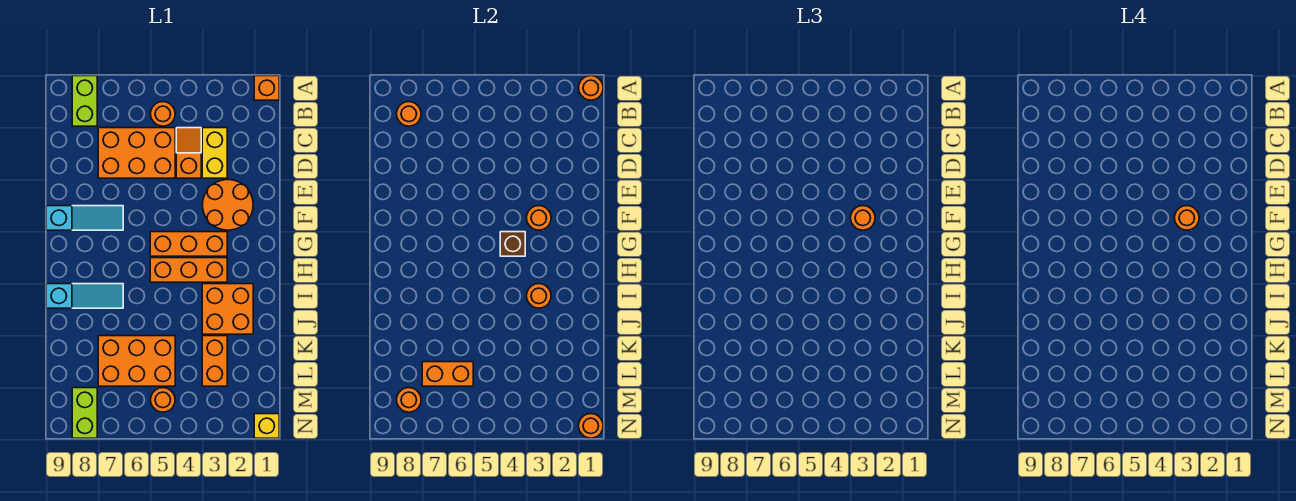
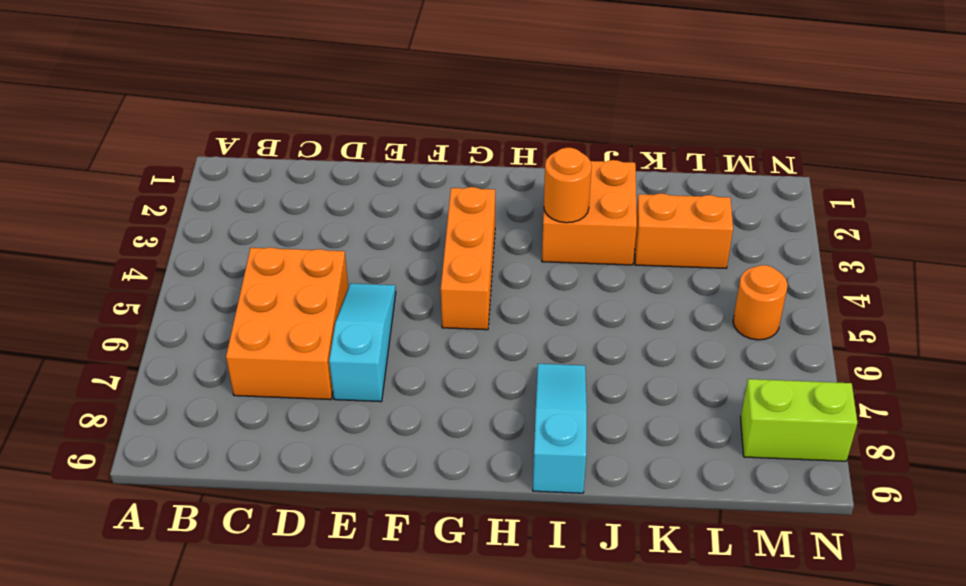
cyan 1x3 slope [329,284,396,402] -> cyan 1x3 slope moved to [46,206,123,230]
none -> orange 1x1 brick [254,76,279,100]
none -> lime 1x2 brick [72,76,97,126]
none -> orange 1x1 round brick [151,102,175,126]

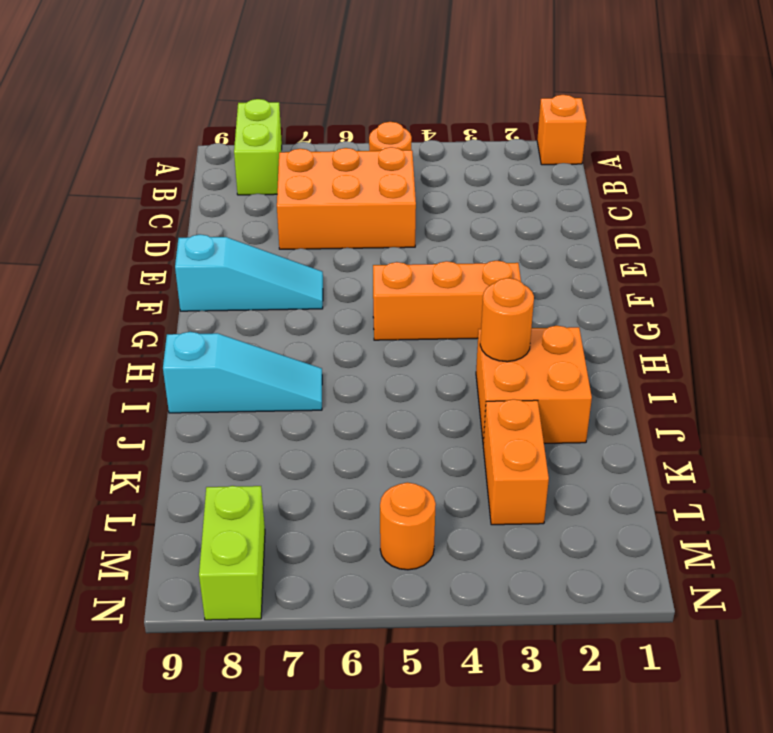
none -> yellow 1x2 brick [202,128,227,178]
none -> orange 1x2 slope [176,128,201,178]
none -> orange 2x2 round brick [203,180,253,230]

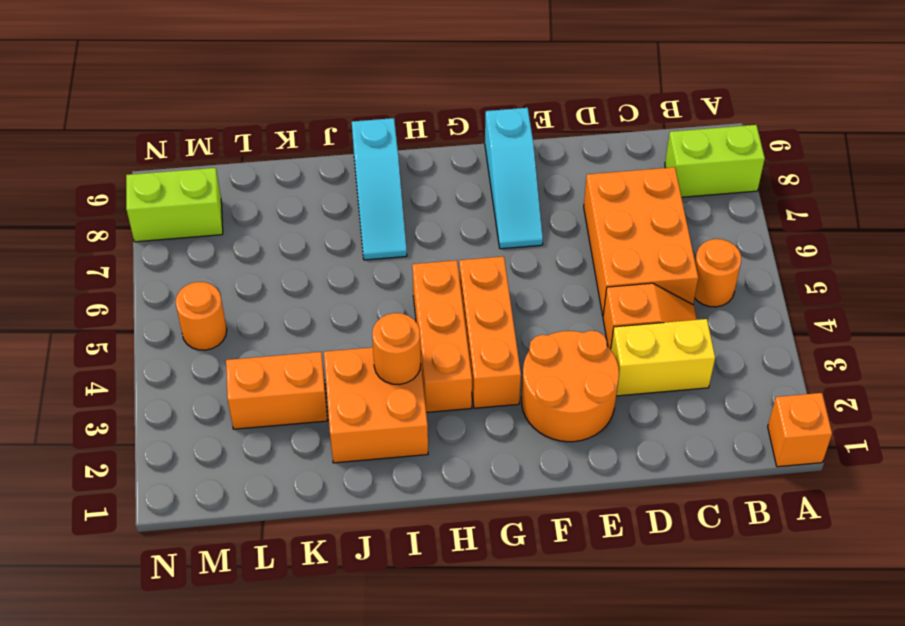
none -> orange 2x3 brick [98,336,175,386]
none -> yellow 1x1 brick [254,414,279,438]
none -> orange 1x1 round brick [579,76,603,100]

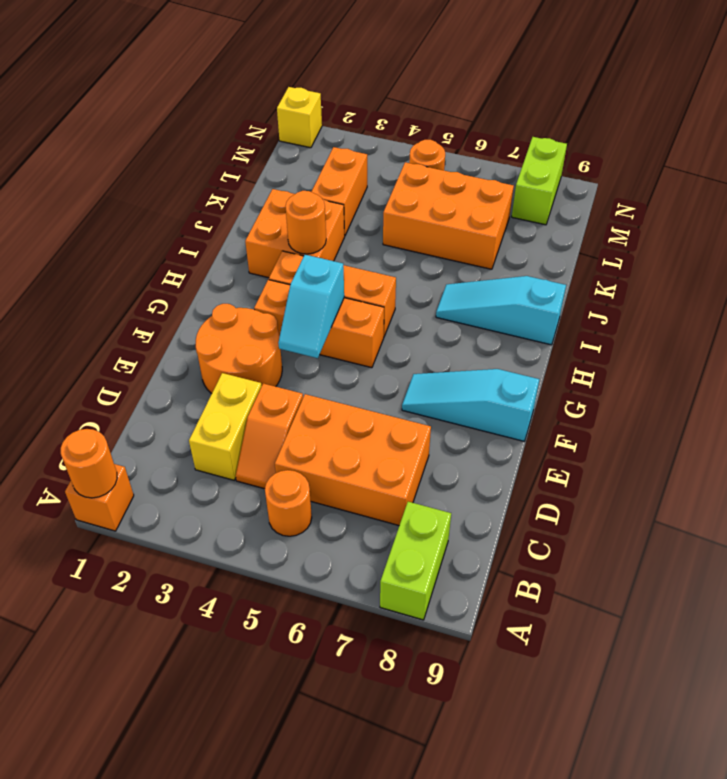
cyan 1x2 slope [278,255,344,358] -> brown 1x1 brick [500,232,525,256]
none -> orange 1x1 round brick [397,102,421,126]
none -> orange 1x1 round brick [527,206,551,230]
none -> orange 1x2 brick [422,362,473,386]

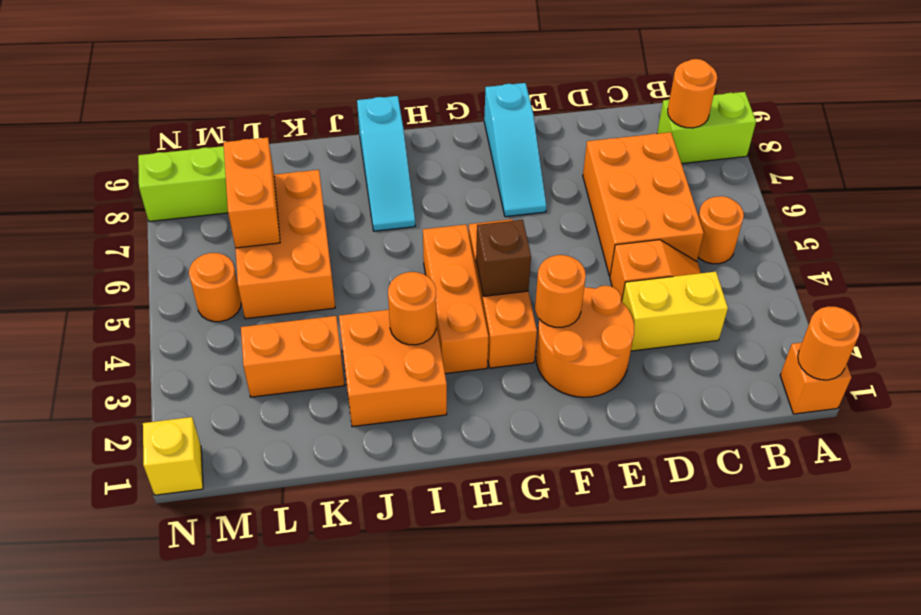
none -> orange 1x1 round brick [397,388,421,412]
none -> orange 1x1 round brick [579,414,603,438]
none -> orange 1x1 round brick [851,206,875,230]

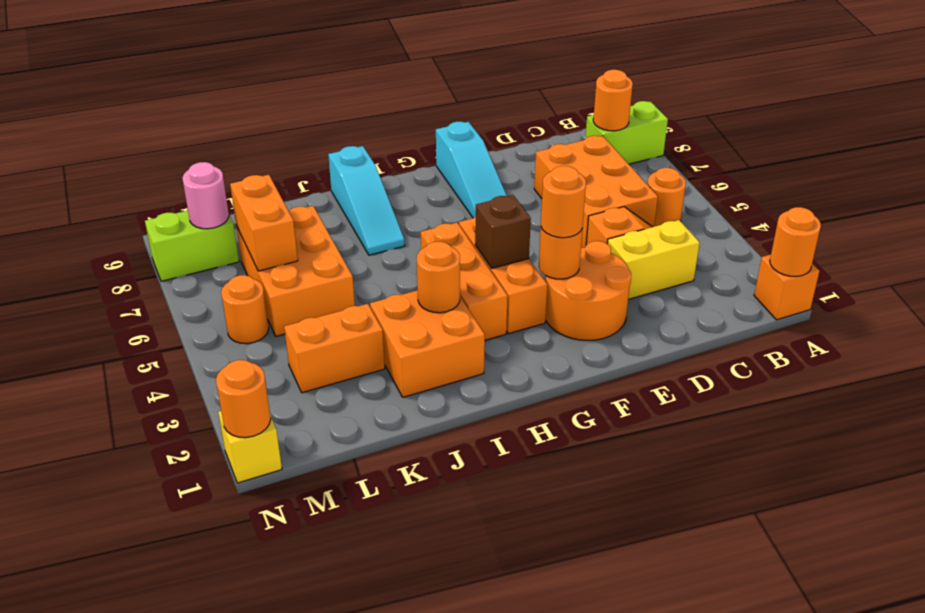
pink 1x1 round brick [182,162,229,229] -> orange 1x1 round brick [397,388,421,412]
none -> orange 1x1 round brick [1175,206,1199,230]

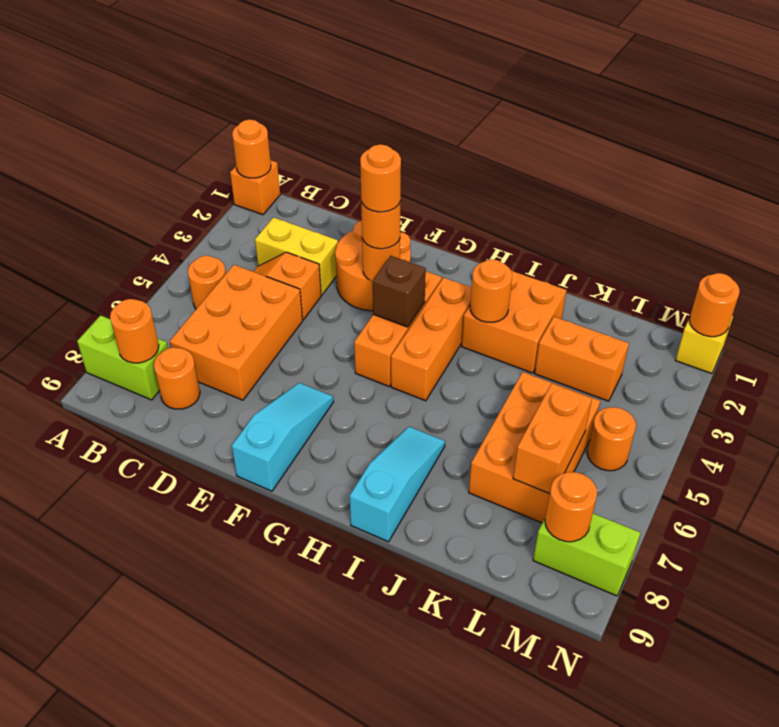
orange 1x1 round brick [154,347,200,409] -> none

